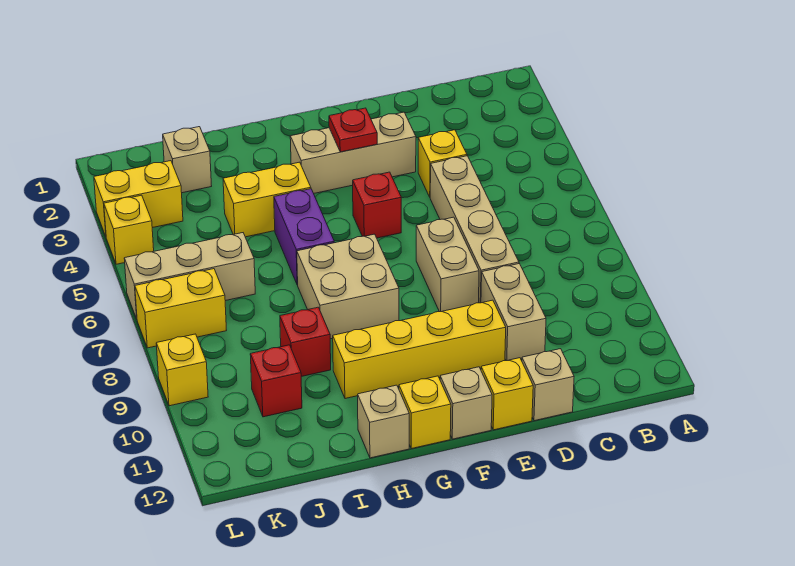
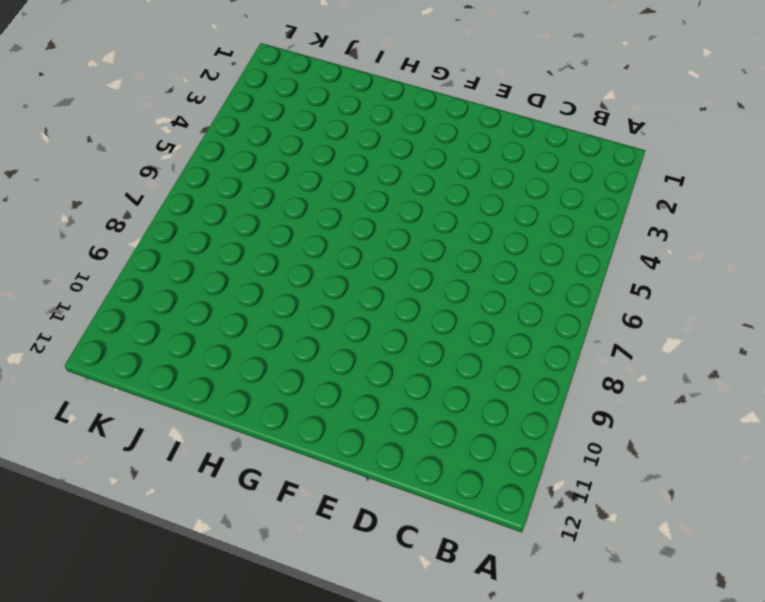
none -> yellow 1x1 brick [418,130,467,197]
none -> tan 1x4 brick [430,156,519,303]
none -> tan 1x2 brick [481,264,546,361]

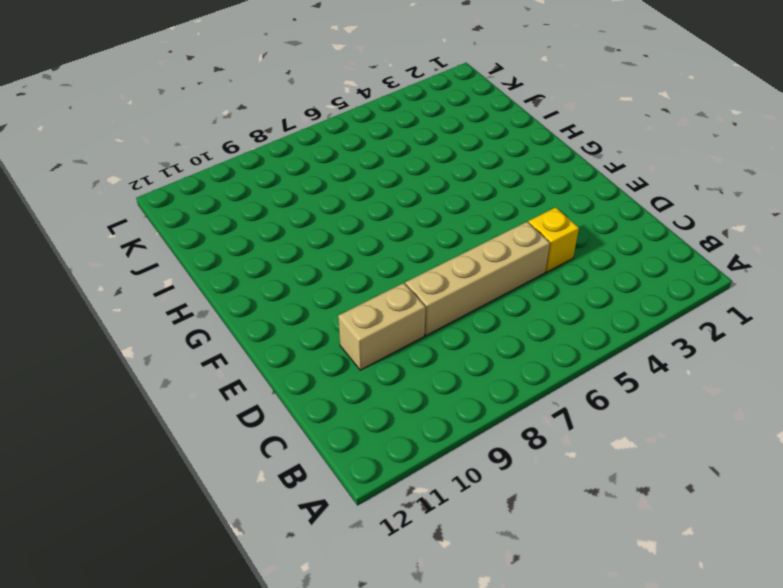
none -> tan 1x1 brick [522,349,574,421]
none -> tan 1x3 brick [290,112,416,193]
none -> tan 1x2 brick [416,217,479,312]

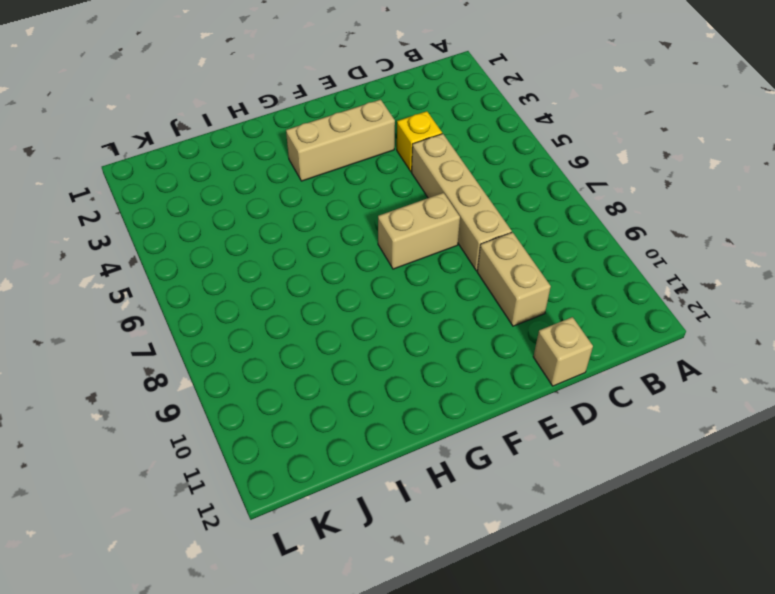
tan 1x2 brick [378,193,460,269] -> tan 1x2 brick turned to [416,217,479,312]
none -> yellow 1x4 brick [333,300,506,399]
none -> yellow 1x1 brick [481,358,533,430]
none -> red 1x1 brick [353,172,401,238]

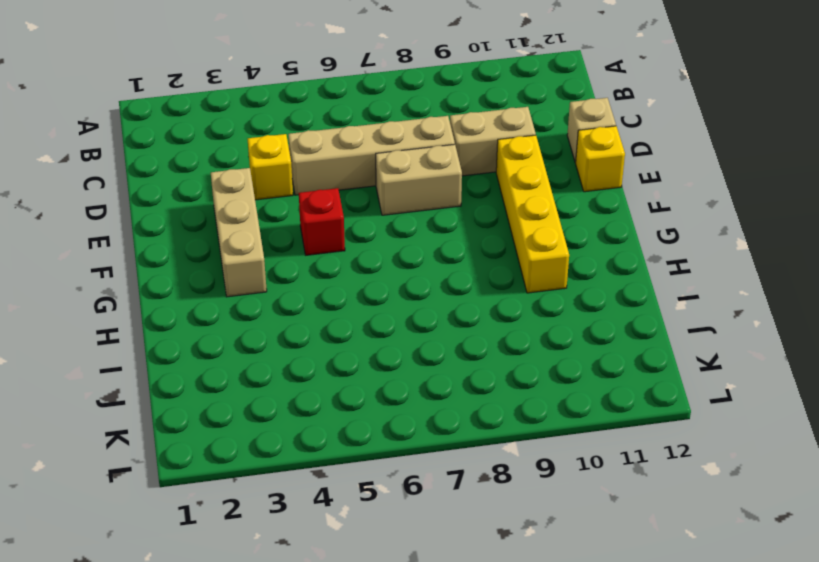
none -> tan 1x1 brick [440,367,492,439]
none -> tan 2x2 brick [297,234,399,339]
none -> yellow 1x1 brick [399,376,451,449]

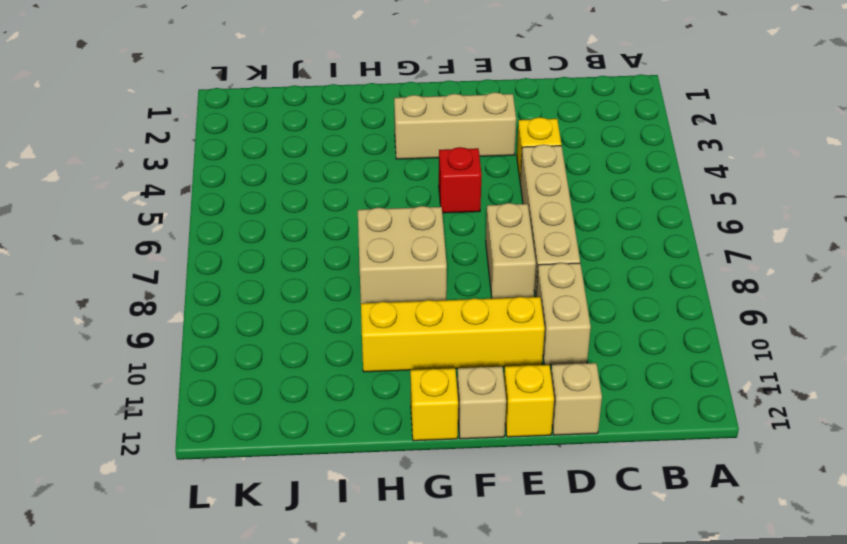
none -> yellow 1x2 brick [223,162,311,237]
none -> purple 1x2 brick [274,189,334,285]
none -> tan 1x1 brick [358,385,409,458]

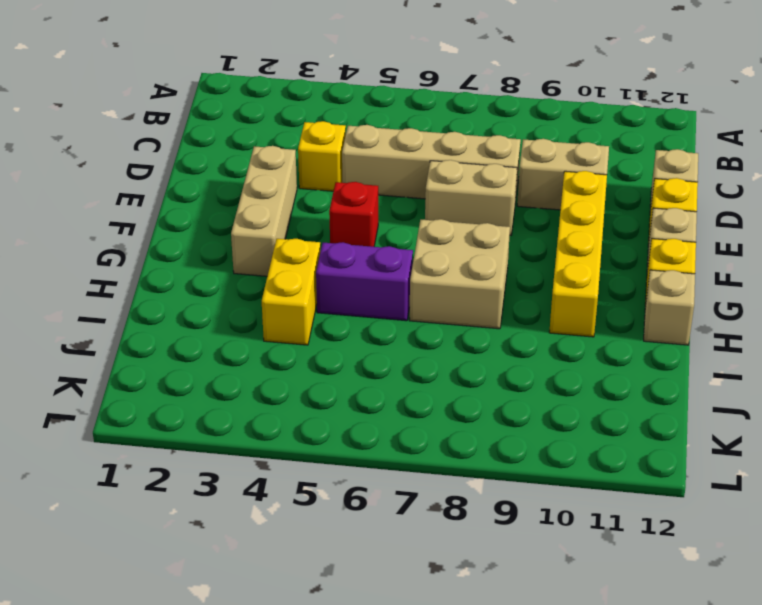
none -> red 1x1 brick [280,307,331,377]
none -> tan 1x1 brick [163,127,211,193]
none -> tan 1x3 brick [124,233,255,319]

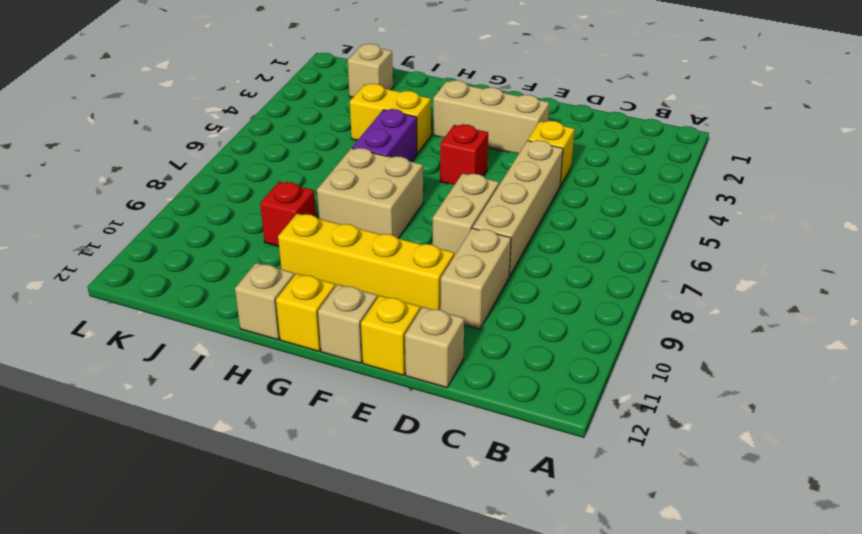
none -> tan 1x3 brick [124,233,255,319]
none -> red 1x1 brick [250,345,302,417]
none -> yellow 1x2 brick [94,161,183,236]

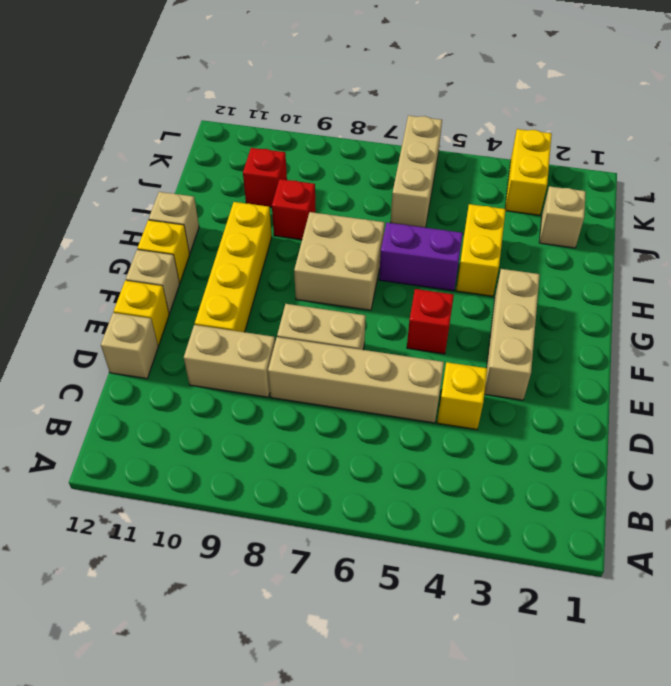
none -> yellow 1x2 brick [135,269,227,348]
none -> yellow 1x1 brick [104,195,154,264]
none -> yellow 1x1 brick [156,334,208,406]

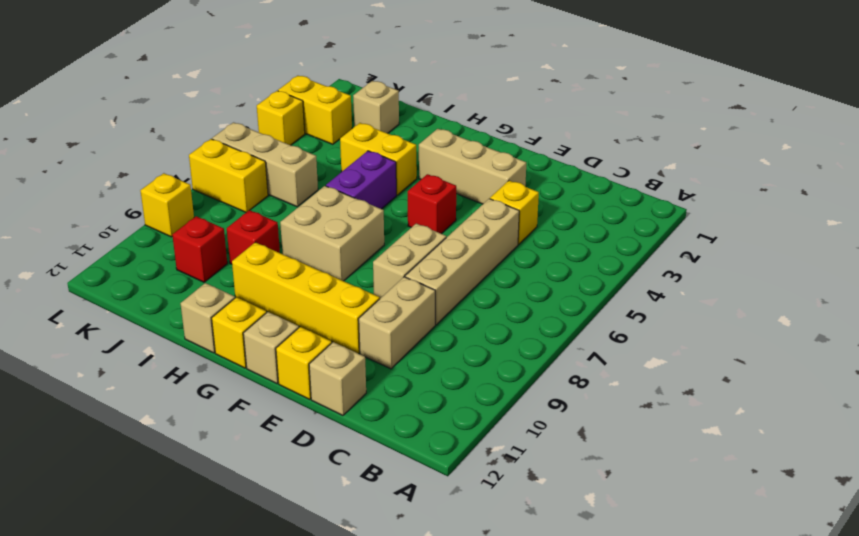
none -> red 1x1 plate [329,108,377,152]

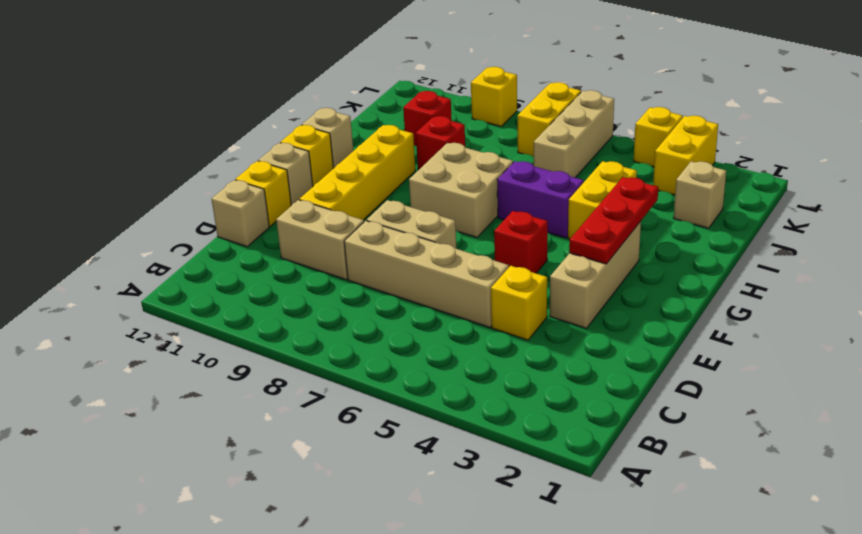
red 1x3 plate [569,177,658,264] -> red 1x1 plate [329,108,377,152]

